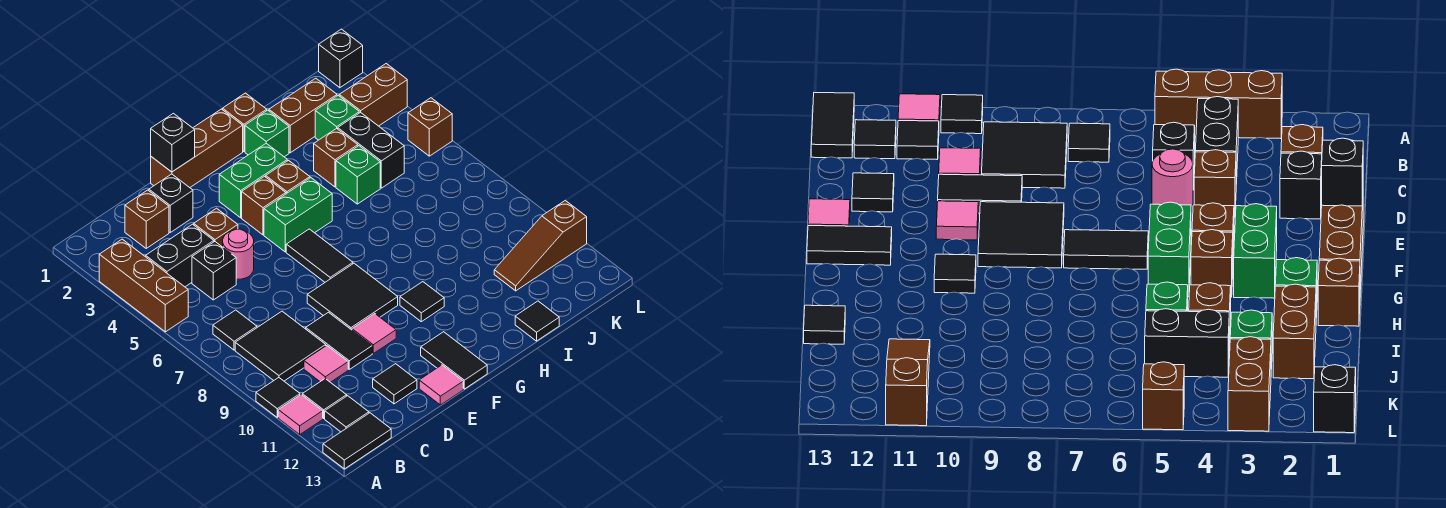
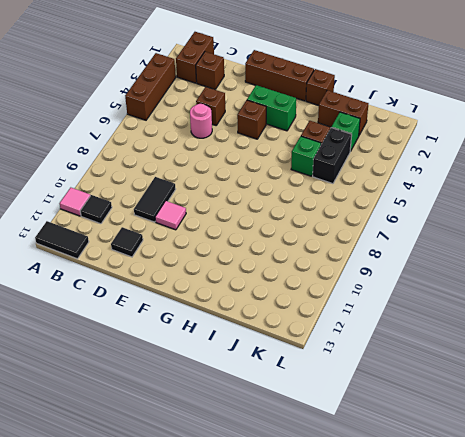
brown 1x2 brick [176,32,214,83] -> brown 1x2 brick turned to [339,64,407,126]
none -> black 1x1 tile [256,378,300,417]
none -> black 1x2 brick [146,224,214,287]
none -> black 1x1 tile [213,310,257,350]
none -> black 2x2 tile [235,311,326,381]

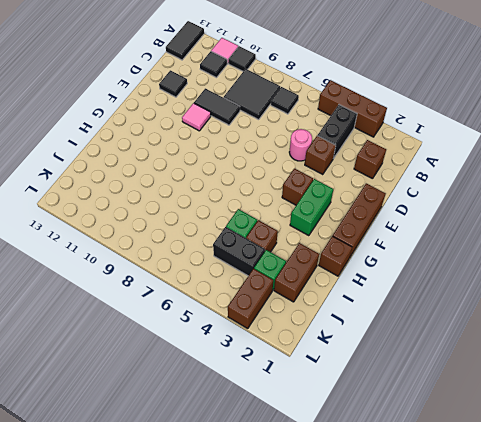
none -> black 1x1 tile [325,396,369,432]
none -> black 1x1 brick [192,242,236,300]
none -> pink 1x1 tile [304,346,348,382]
none -> black 1x1 brick [149,174,193,232]

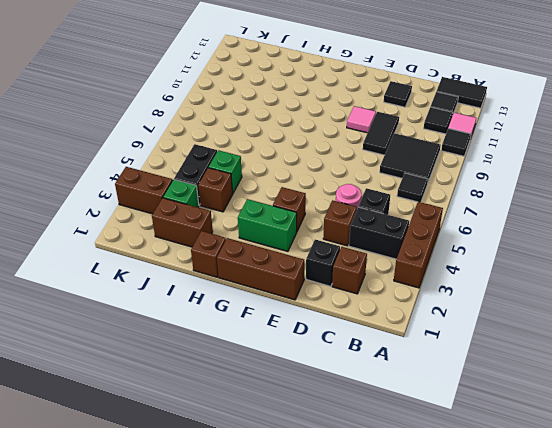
none -> pink 1x1 tile [304,346,348,382]
none -> black 2x2 tile [307,263,398,330]
none -> pink 1x1 tile [419,365,463,405]
none -> green 1x2 brick [264,178,332,252]

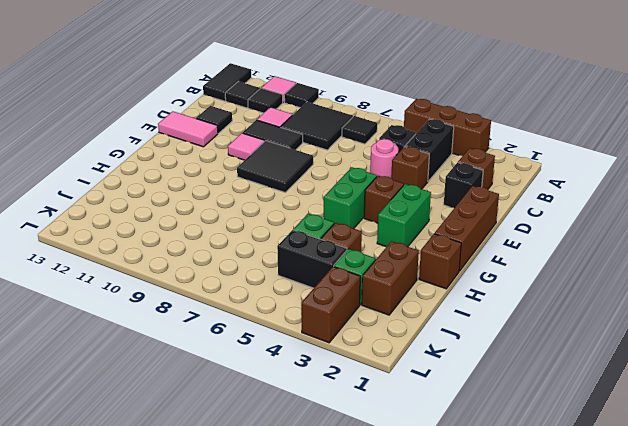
pink 1x2 tile [158,111,218,147] -> pink 1x1 tile [419,365,463,405]
none -> black 1x2 tile [286,229,353,282]
none -> black 1x2 tile [421,332,487,389]
none -> brown 1x1 brick [266,161,310,194]
none -> black 1x1 tile [400,282,444,322]

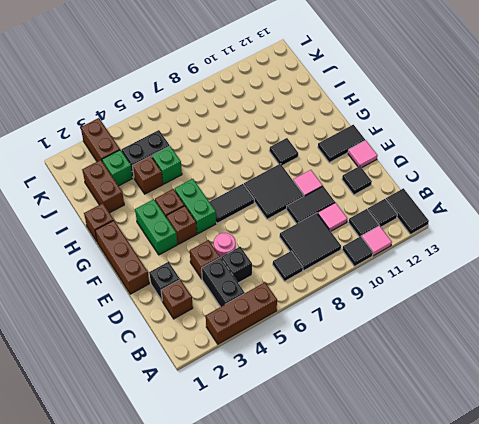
none -> green 1x1 brick [245,110,289,157]
none -> black 1x1 tile [515,301,559,341]
none -> brown 1x3 slope [494,200,587,291]
none -> black 1x1 brick [319,29,363,88]

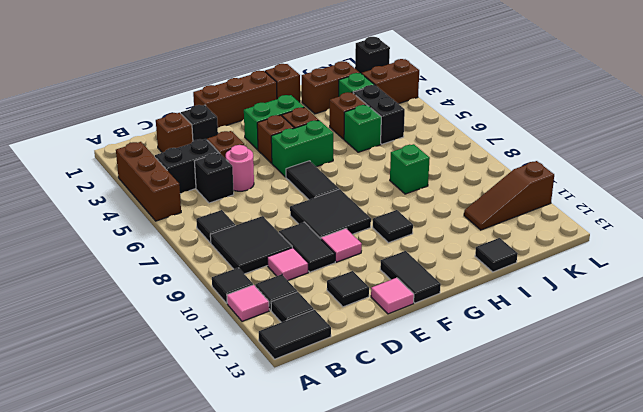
green 1x1 brick [390,144,430,194] -> green 1x1 brick moved to [245,110,289,157]
none -> brown 1x1 brick [408,98,452,156]
none -> black 1x1 brick [151,113,195,172]

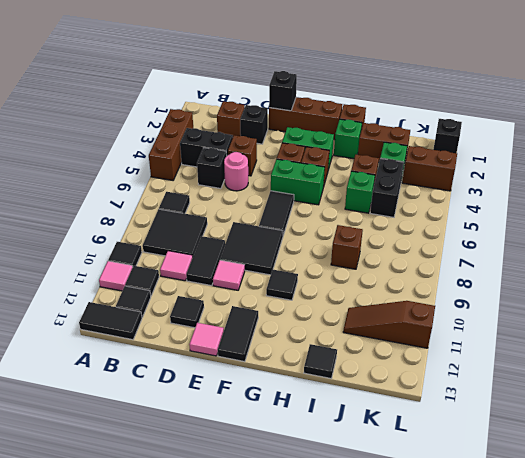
brown 1x1 brick [331,225,363,269] -> brown 1x1 brick moved to [408,98,452,156]

